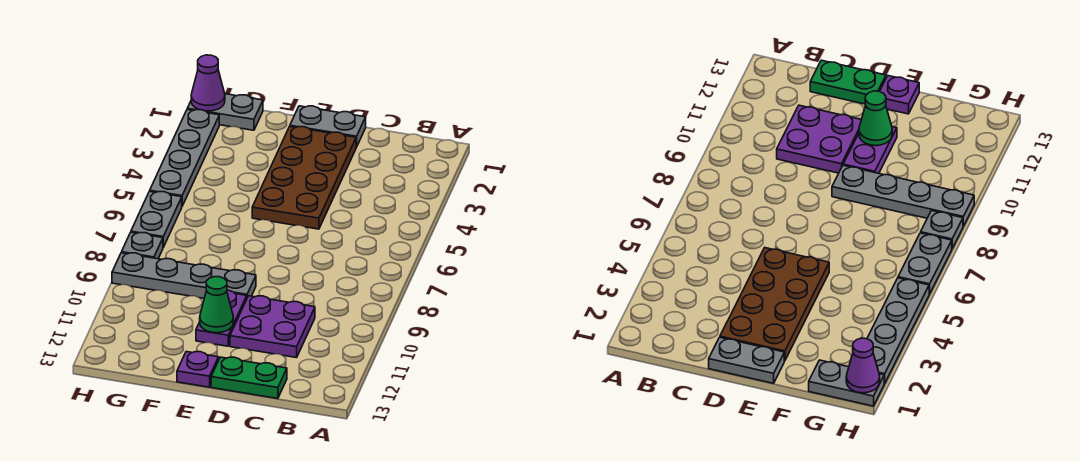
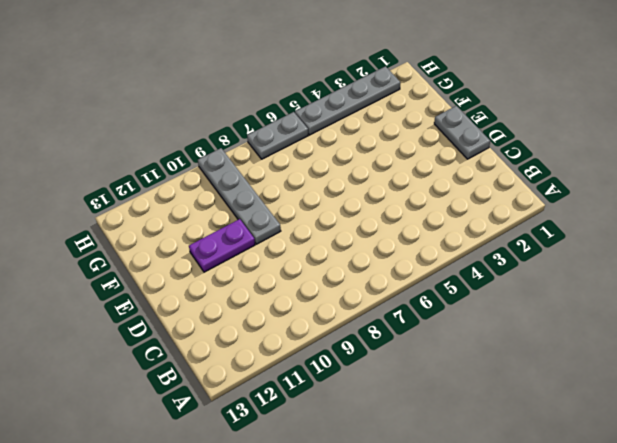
none -> purple 2x2 plate [230,296,315,358]
none -> green 1x2 plate [211,357,287,399]
none -> brown 2x4 plate [252,127,356,229]

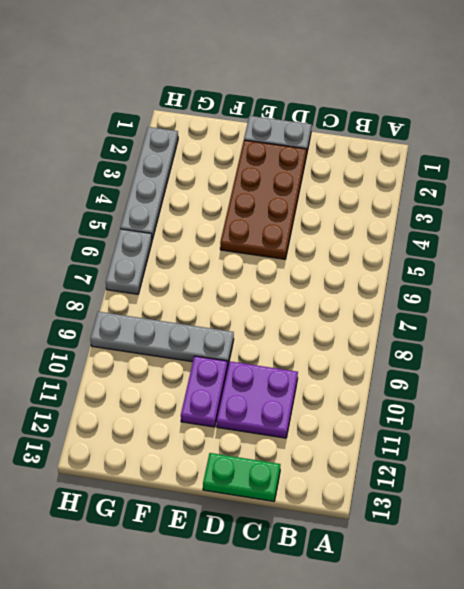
none -> purple 1x1 plate [177,352,219,387]
none -> grey 1x2 plate [187,94,263,130]
none -> grey 1x1 plate [122,232,163,259]

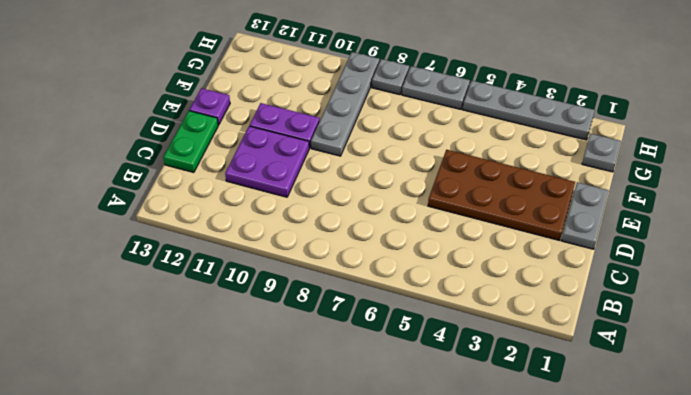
grey 1x1 plate [582,134,621,172] -> grey 1x2 plate [187,94,263,130]
none -> green 1x1 cone [200,277,233,333]
none -> purple 1x1 cone [191,55,225,111]

